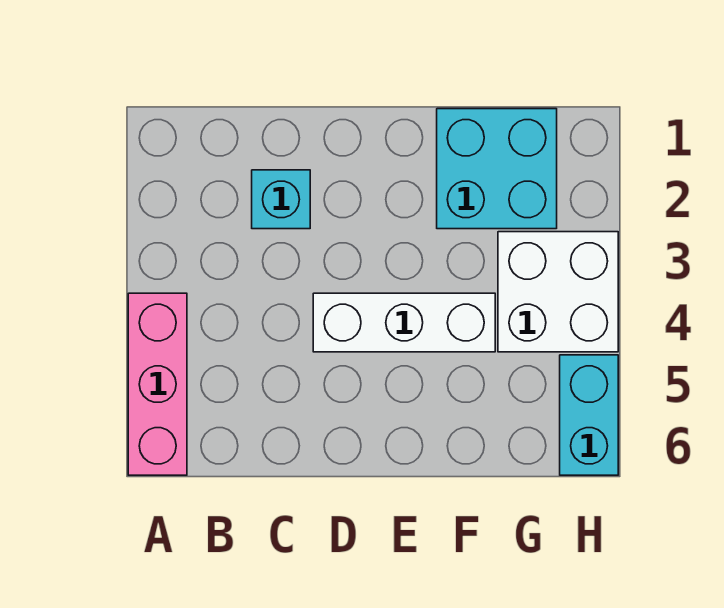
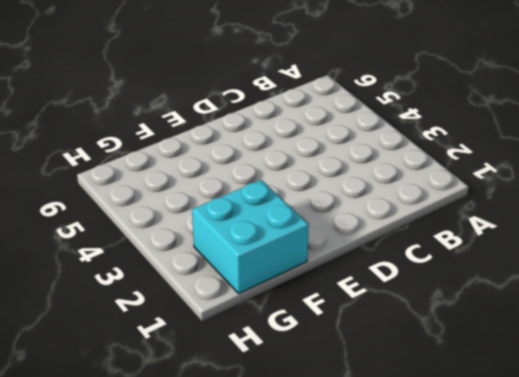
none -> pink 1x3 brick [128,293,187,475]
none -> cyan 1x1 brick [252,170,310,229]

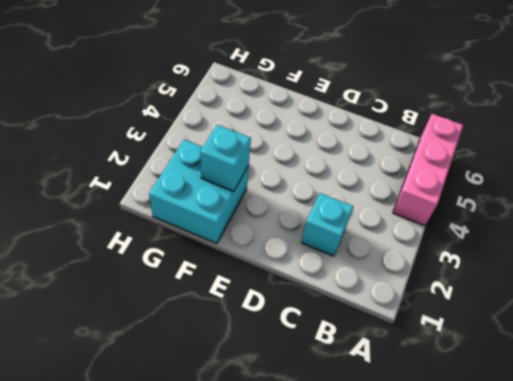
cyan 1x1 brick [200,125,251,191] -> none
none -> white 1x3 brick [313,293,495,352]
none -> white 2x2 brick [498,232,618,352]

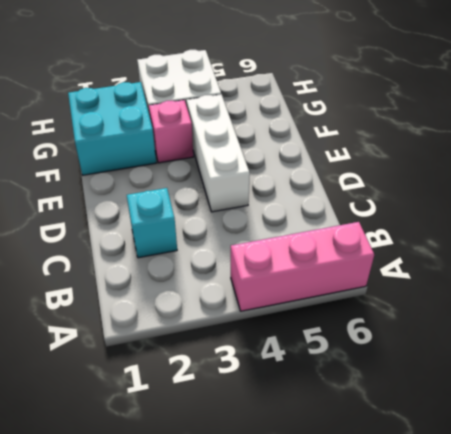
pink 1x1 brick [149,100,193,163] -> none
none -> cyan 1x2 brick [560,355,618,475]

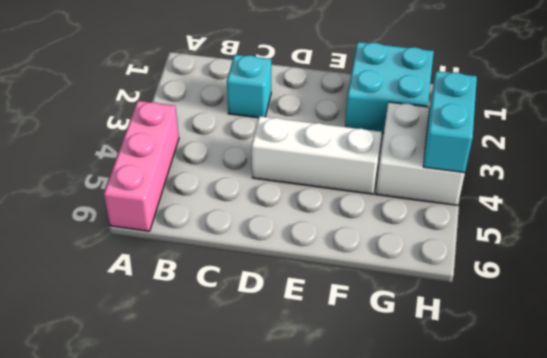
cyan 1x2 brick [423,71,477,173] -> cyan 1x2 brick moved to [560,355,618,475]

